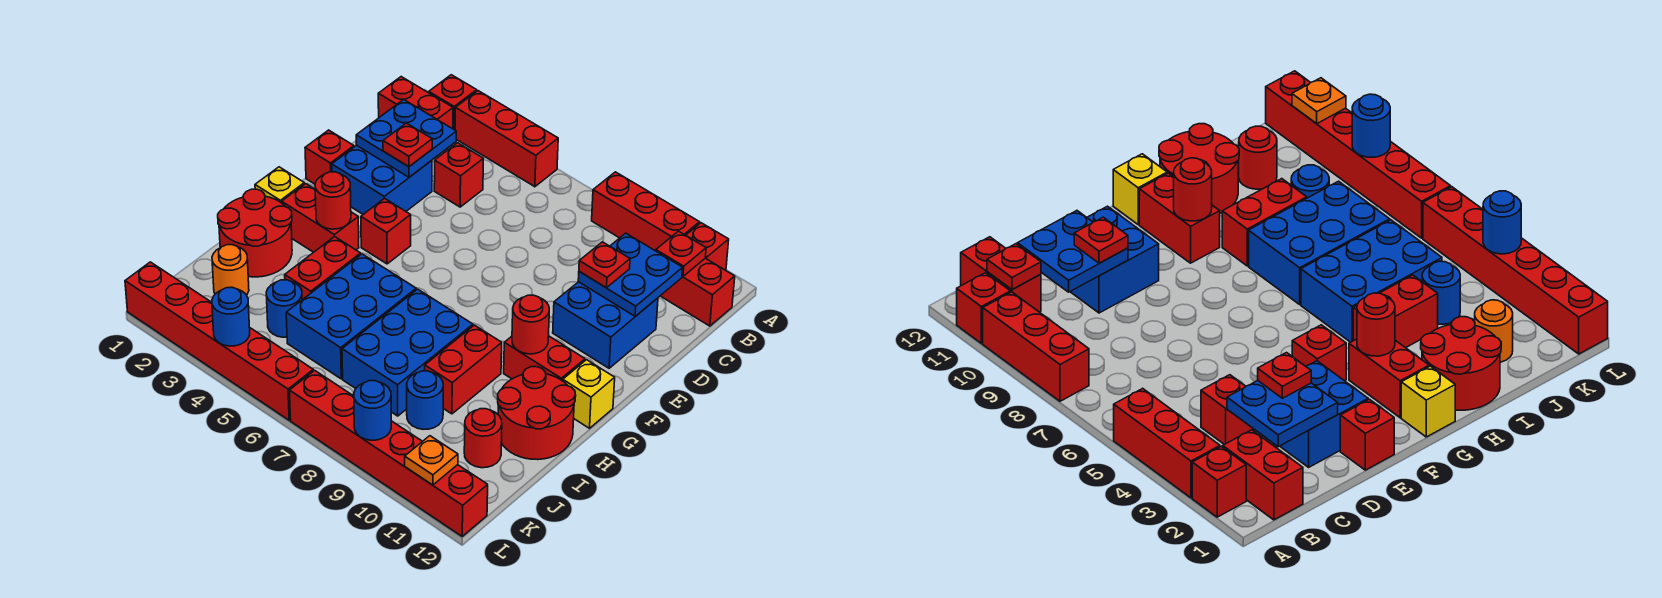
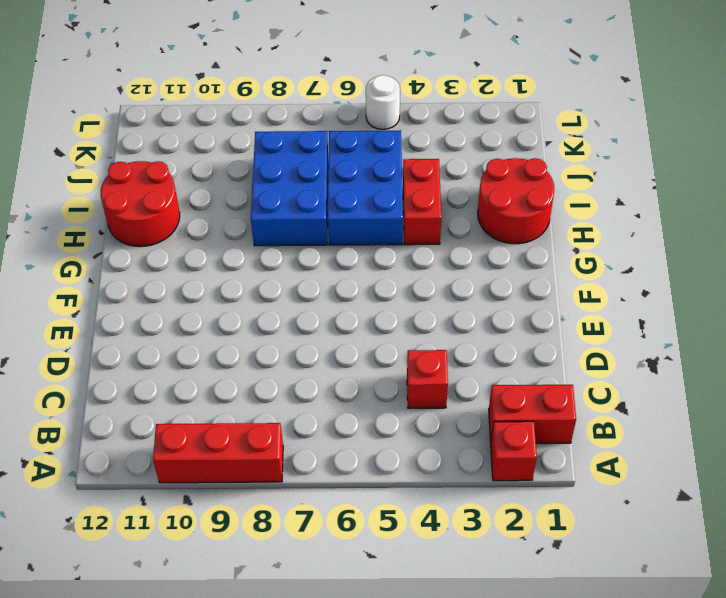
white 1x1 round brick [366,75,400,129] -> red 1x6 brick [125,262,313,420]
none -> red 1x3 brick [455,91,558,187]
none -> red 1x1 brick [686,223,729,270]
none -> red 1x2 brick [661,258,735,326]
none -> blue 2x2 brick [332,145,432,214]

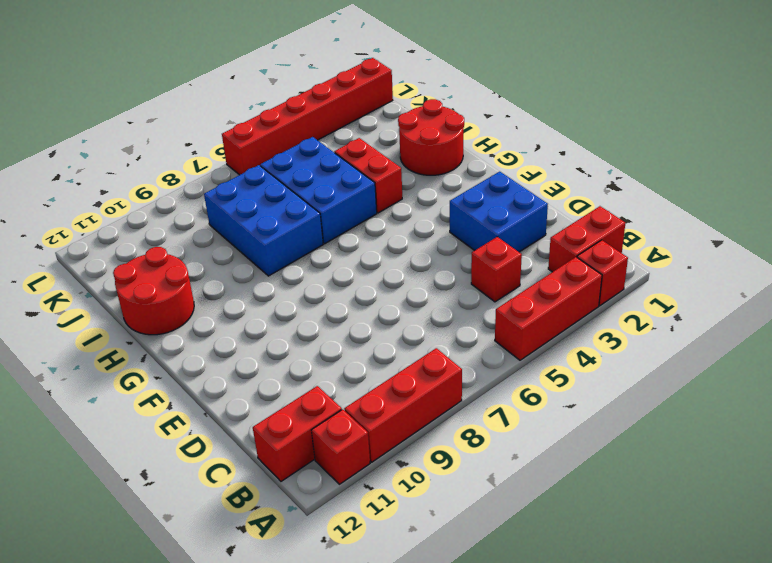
none -> blue 2x2 brick [553,282,658,368]
none -> red 1x1 brick [305,130,354,184]
none -> red 1x1 brick [361,198,411,264]
none -> yellow 1x1 brick [255,167,304,203]

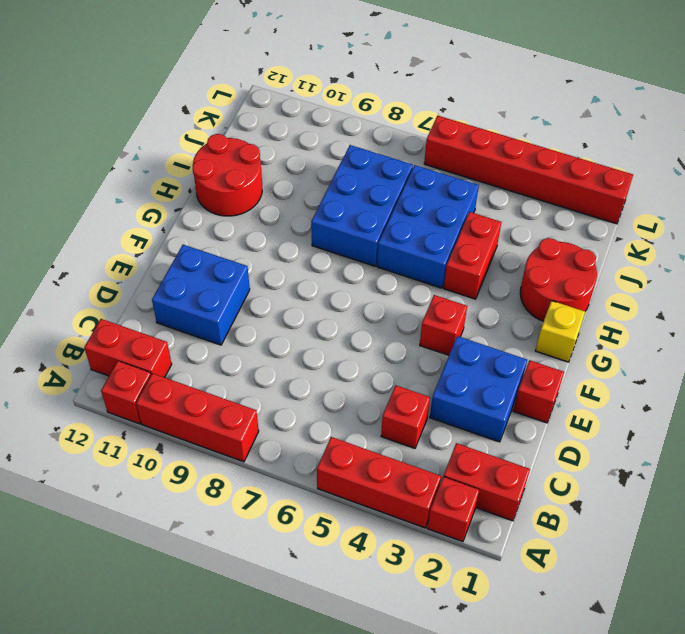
none -> red 1x2 brick [282,184,359,252]
none -> red 1x2 brick [504,336,585,381]
none -> yellow 1x1 brick [563,360,615,428]
none -> red 1x2 brick [425,325,502,414]

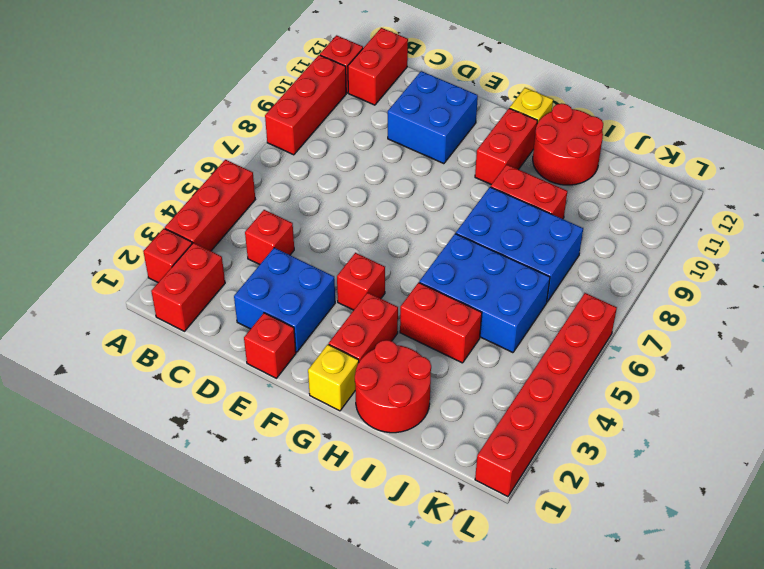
none -> orange 1x1 round brick [212,245,249,295]
none -> blue 1x1 round brick [266,280,302,337]
none -> blue 1x1 round brick [407,371,443,429]
none -> red 1x1 round brick [464,409,502,468]

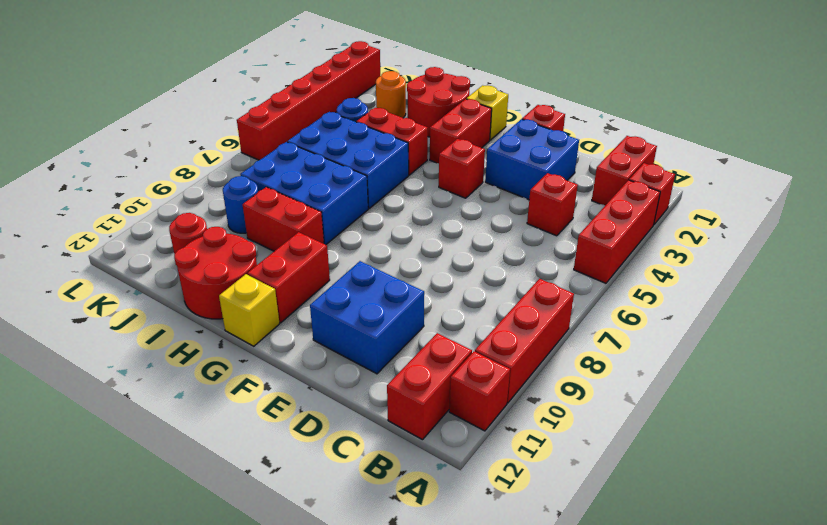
none -> red 1x6 brick [289,370,488,536]
none -> red 1x1 plate [656,231,706,277]
none -> blue 2x2 plate [356,100,456,177]
none -> blue 2x2 plate [578,233,683,316]

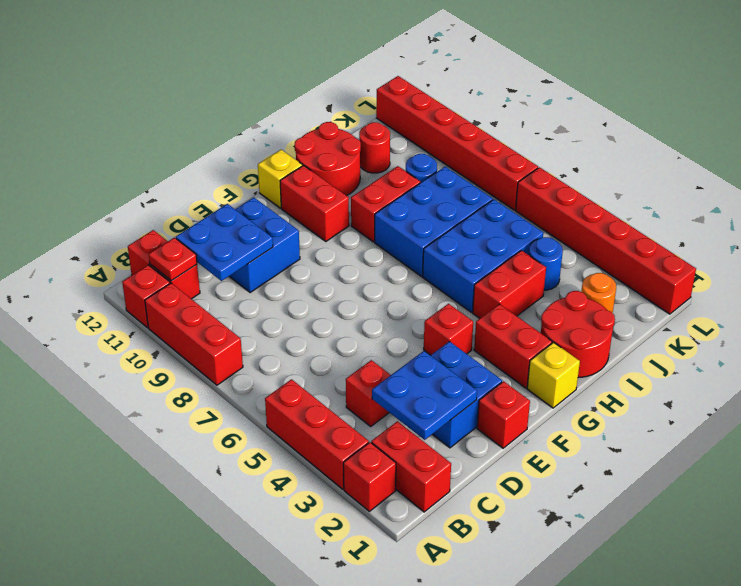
none -> red 1x1 round brick [315,172,351,229]
none -> red 1x1 round brick [512,295,549,354]
none -> blue 1x1 round brick [212,287,250,346]
none -> blue 1x1 round brick [354,381,391,440]

